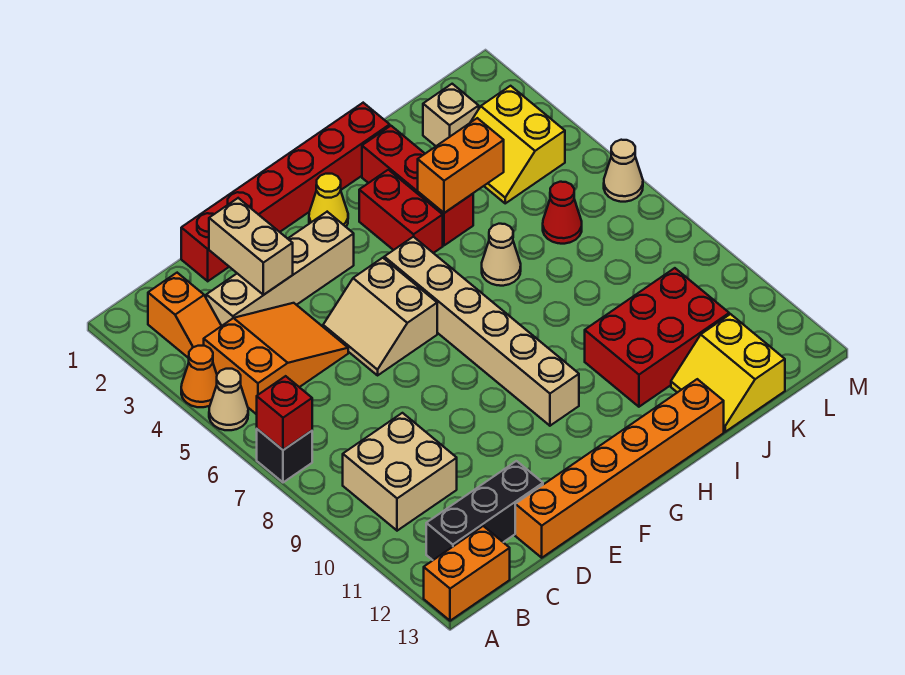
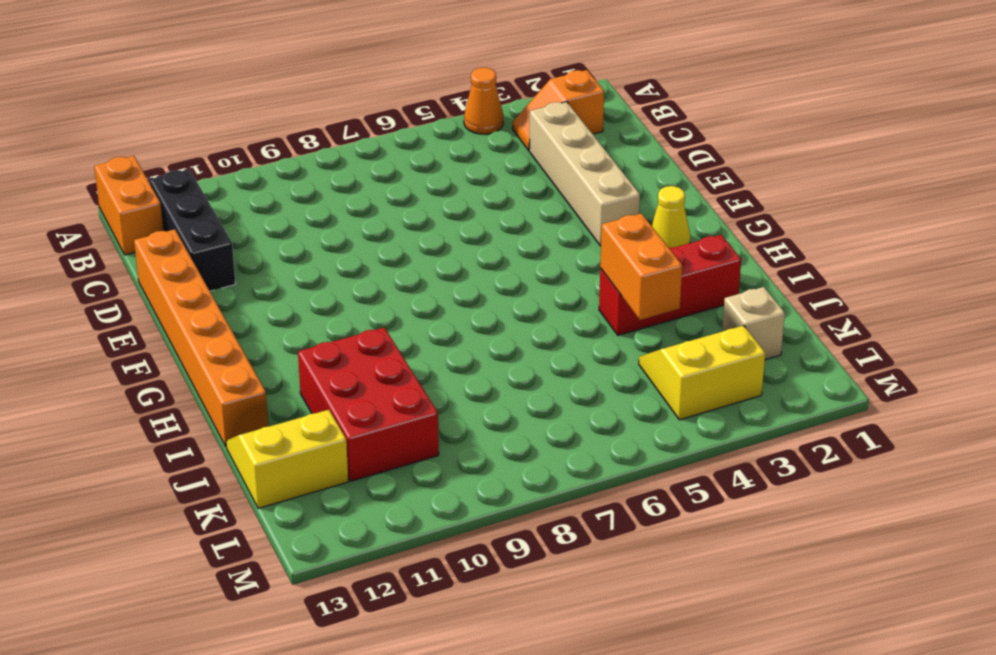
none -> tan 1x1 cone [209,369,248,430]
none -> black 1x1 brick [257,429,312,482]
none -> orange 2x3 slope [204,303,348,414]

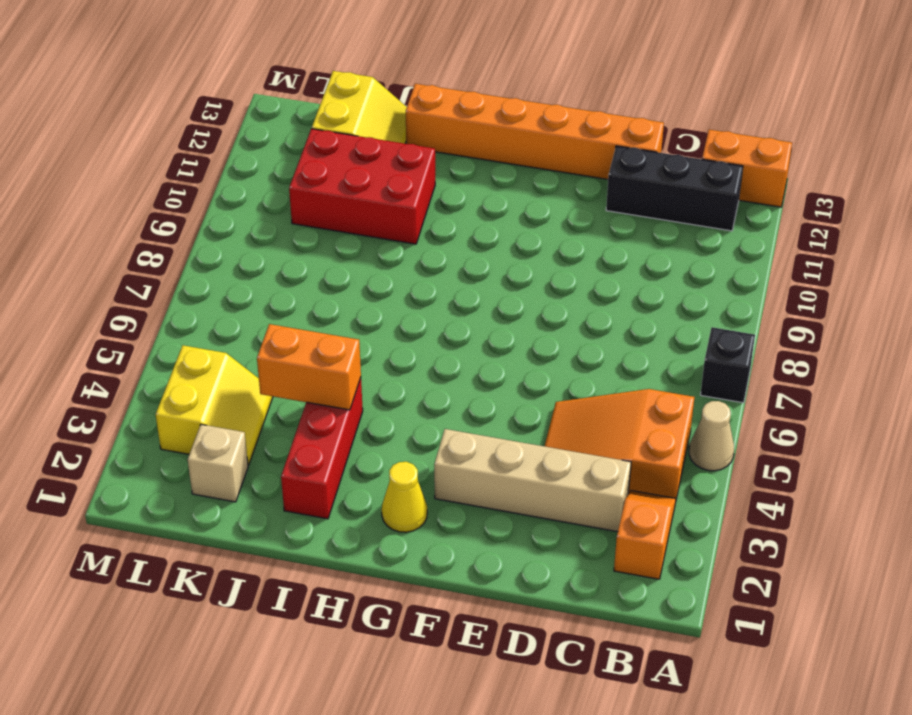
none -> orange 1x1 cone [181,346,217,407]
none -> tan 2x2 brick [343,413,457,531]
none -> red 1x6 brick [181,103,390,281]

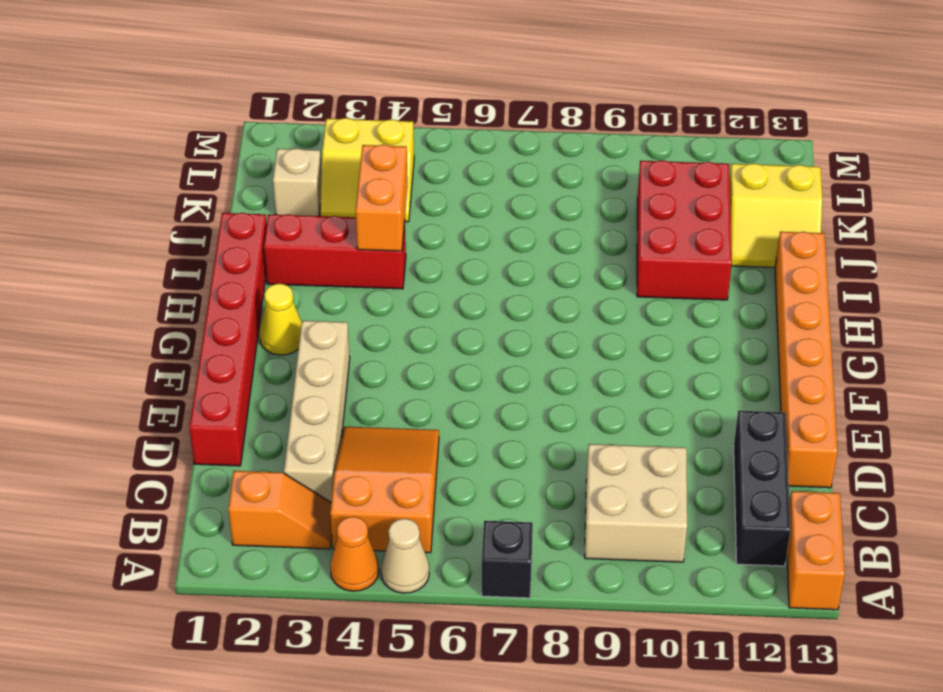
none -> tan 2x2 slope [323,258,437,375]
none -> tan 1x6 brick [384,237,579,426]
none -> red 1x2 brick [359,170,443,253]

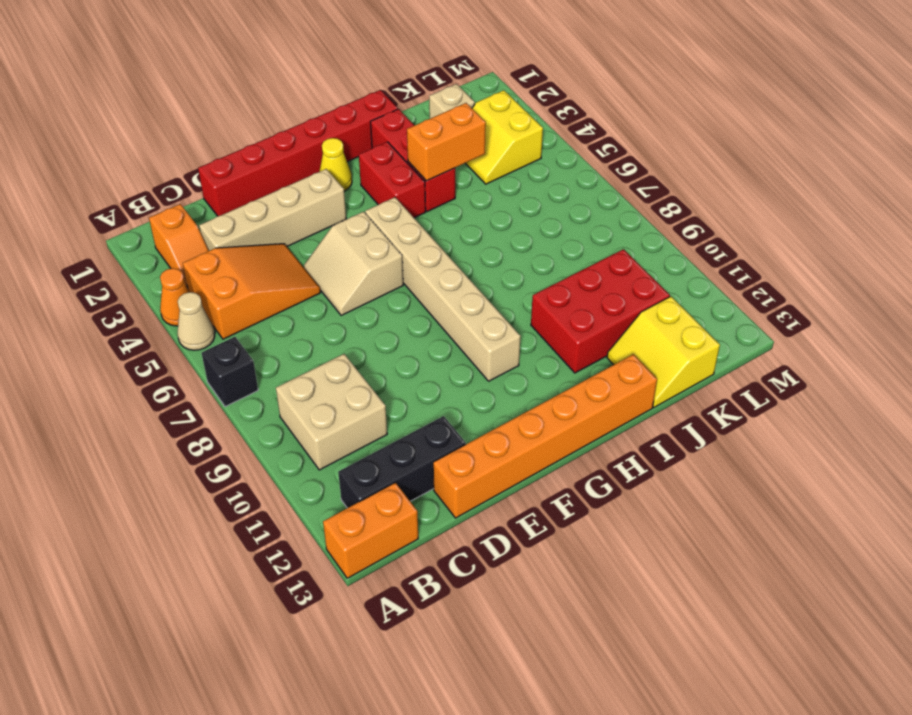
none -> tan 1x1 cone [482,224,521,286]
none -> red 1x1 cone [543,182,582,244]
none -> tan 1x1 cone [604,140,643,202]

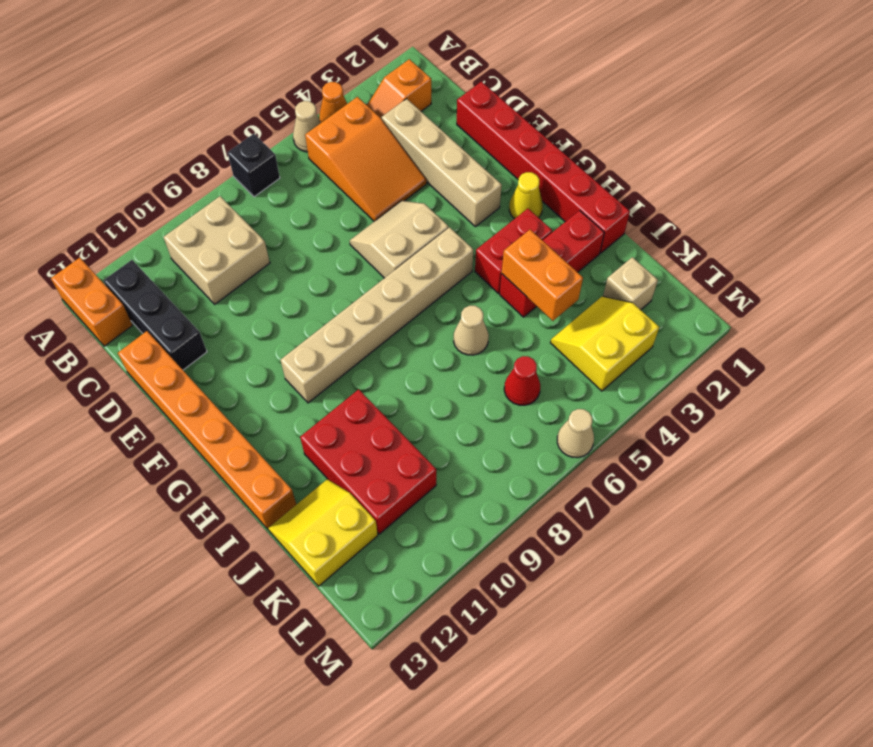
none -> red 1x1 brick [257,376,312,450]
none -> tan 1x2 brick [209,198,293,295]

